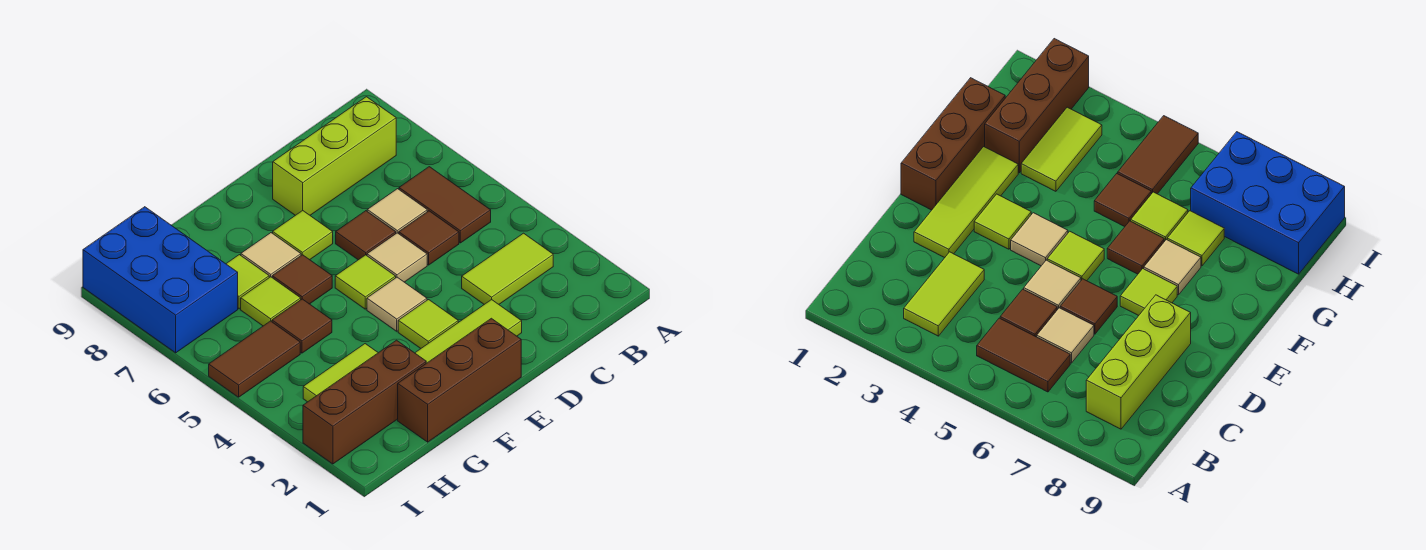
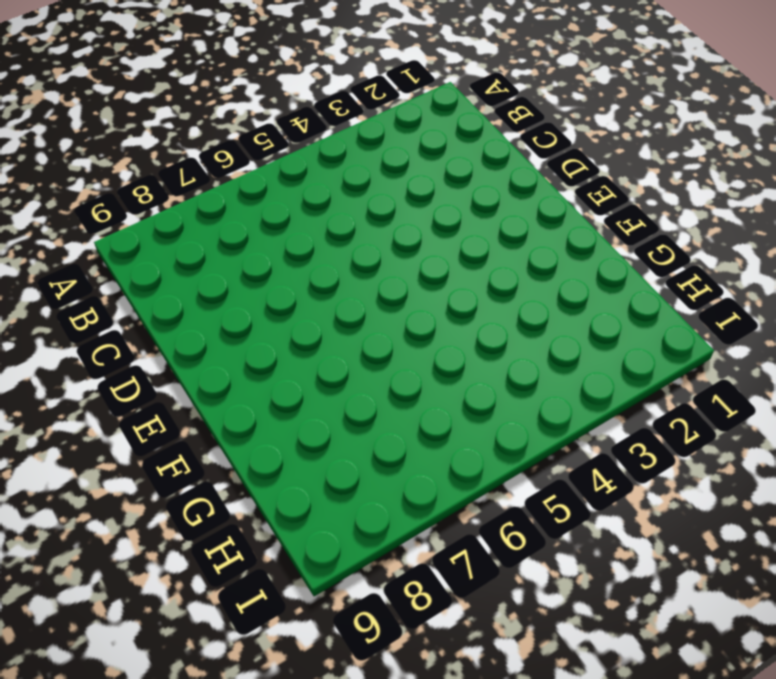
none -> lime 1x2 tile [462,233,553,304]
none -> brown 1x2 tile [399,167,491,243]
none -> lime 1x3 brick [273,97,396,215]

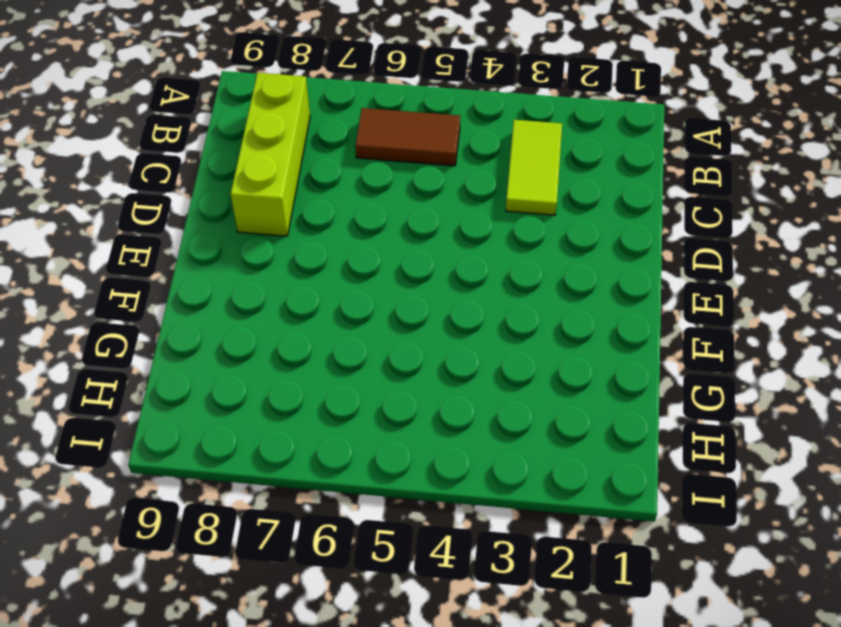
none -> brown 1x1 tile [399,211,459,265]
none -> tan 1x1 tile [367,189,427,234]
none -> lime 1x3 tile [415,300,522,363]

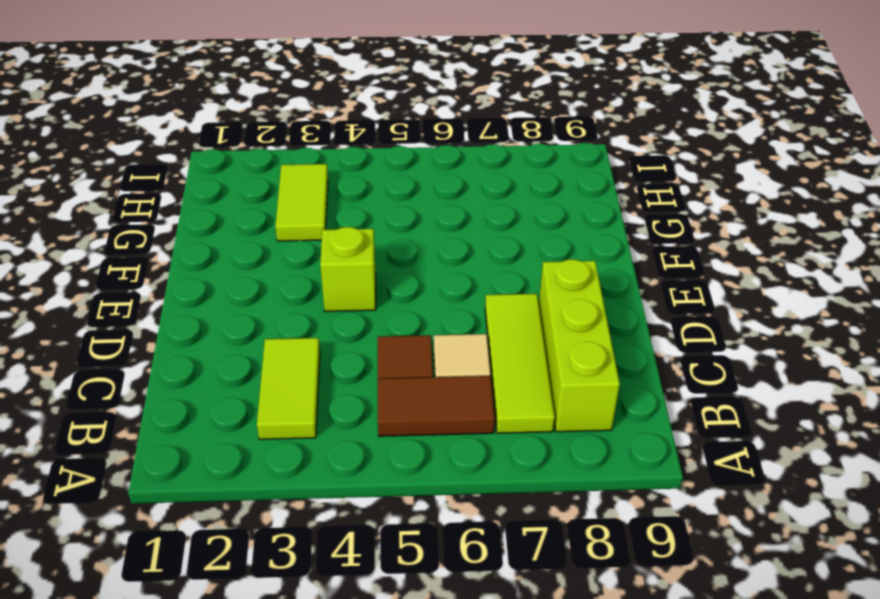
lime 1x3 tile [485,294,555,433] -> lime 1x3 tile moved to [415,300,522,363]
lime 1x1 brick [320,227,376,311] -> tan 1x1 tile [367,277,427,331]
none -> tan 1x1 tile [367,233,427,282]
none -> brown 1x1 tile [336,211,396,260]
none -> brown 1x3 brick [398,318,521,442]

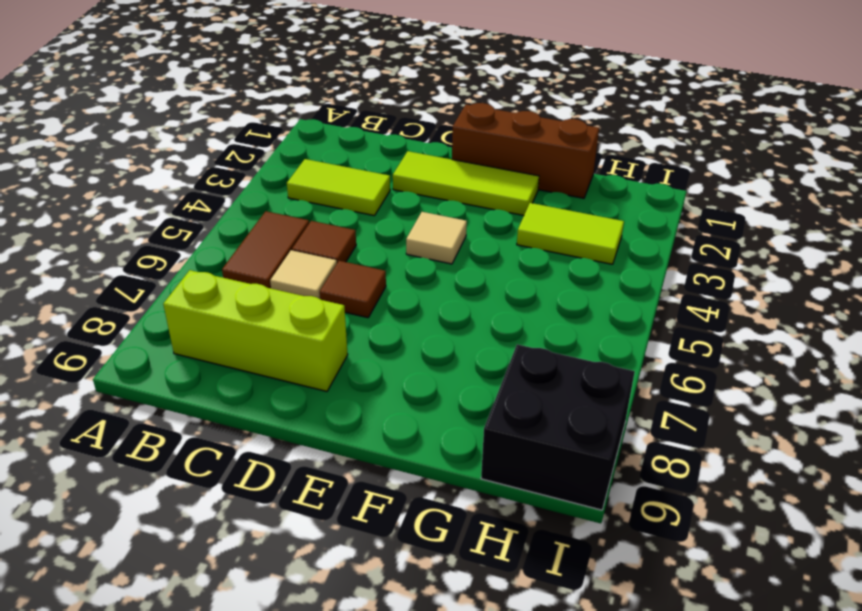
black 2x2 brick [481,344,635,510] -> blue 2x3 brick [83,207,238,353]
none -> tan 1x1 tile [367,233,427,282]
none -> lime 1x1 tile [398,300,458,348]
none -> lime 1x1 tile [335,255,396,309]

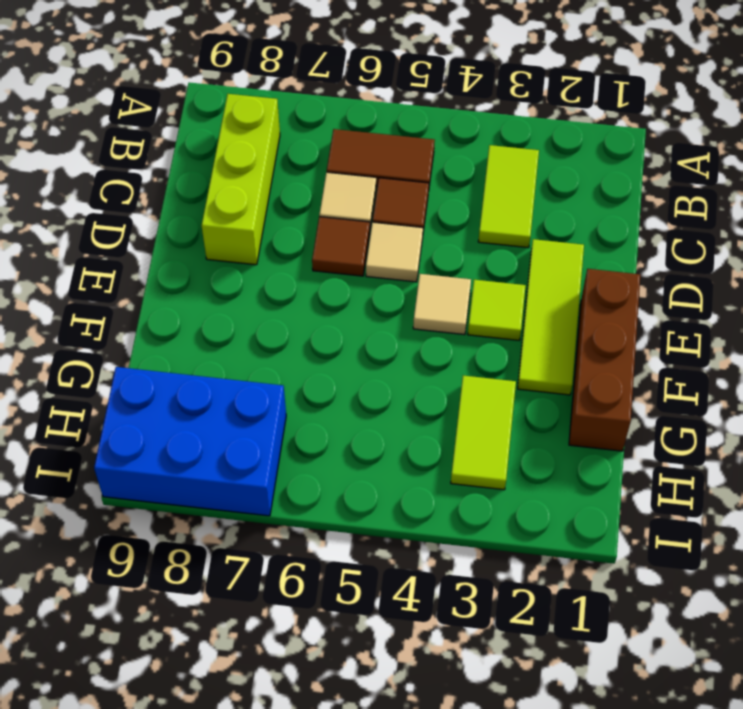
none -> lime 1x1 tile [335,255,396,309]
none -> lime 1x1 tile [273,211,333,260]
none -> brown 1x1 tile [272,255,332,304]

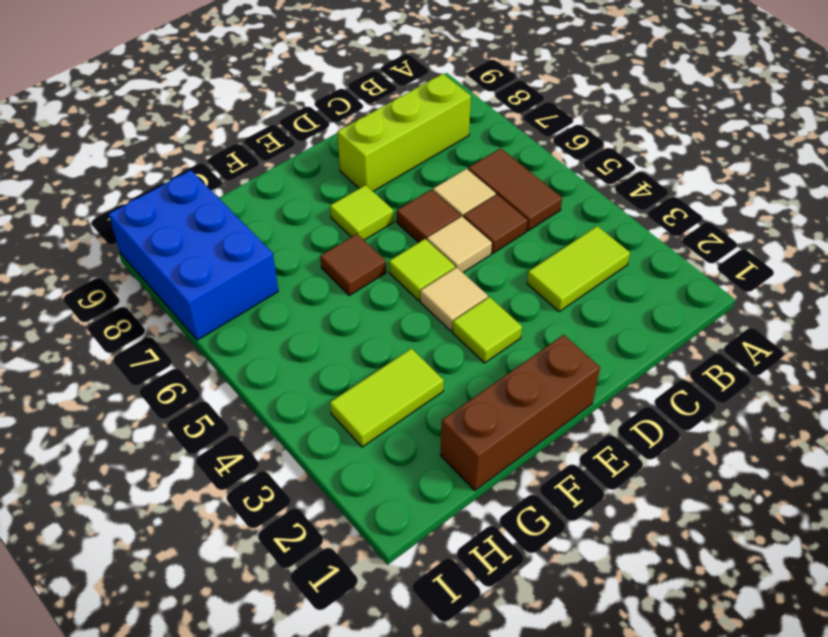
none -> lime 1x3 tile [415,300,522,363]
none -> tan 1x1 tile [241,233,301,277]
none -> brown 1x3 brick [303,340,426,464]

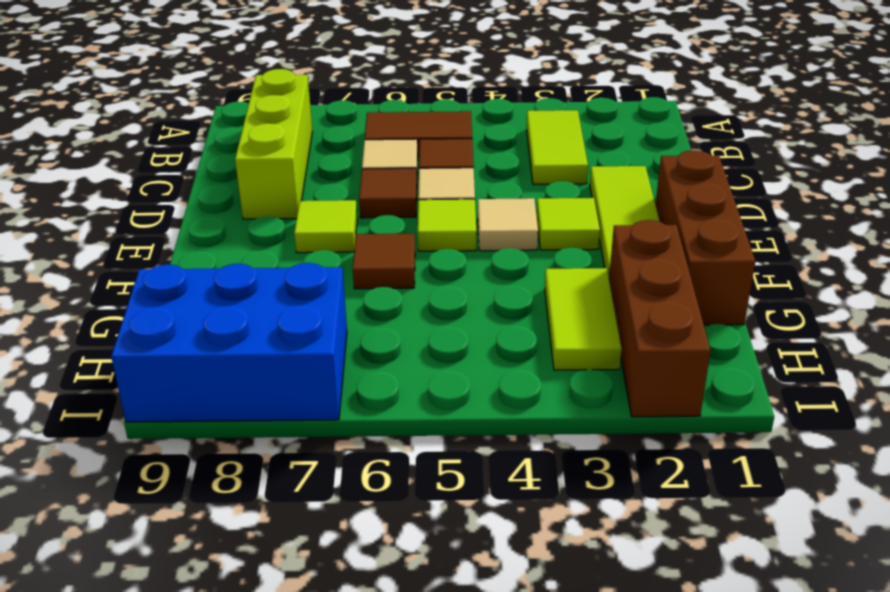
none -> tan 1x1 tile [241,233,301,277]
none -> brown 1x1 tile [272,299,332,353]
none -> lime 1x1 tile [241,277,301,326]

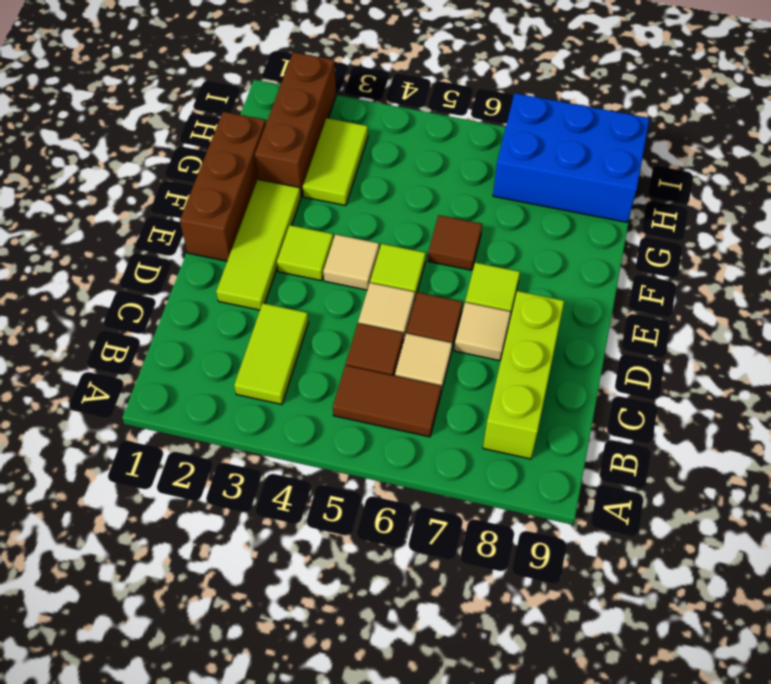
tan 1x1 tile [454,302,511,361] -> tan 1x1 tile moved to [241,233,301,277]
none -> brown 1x1 tile [272,299,332,353]
none -> lime 1x1 tile [241,277,301,326]
none -> lime 1x1 tile [226,255,269,309]

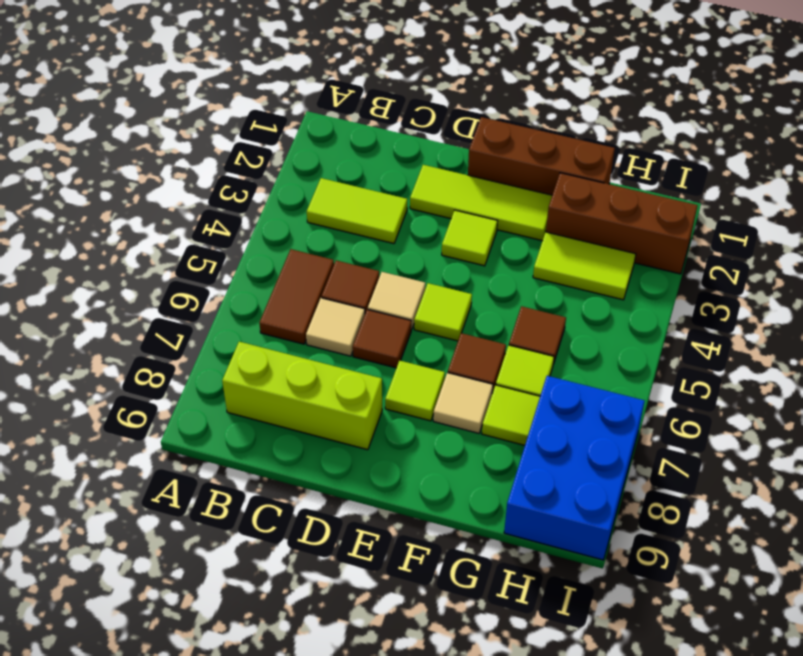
none -> tan 1x1 tile [367,277,427,331]
none -> brown 1x2 tile [209,321,300,397]

